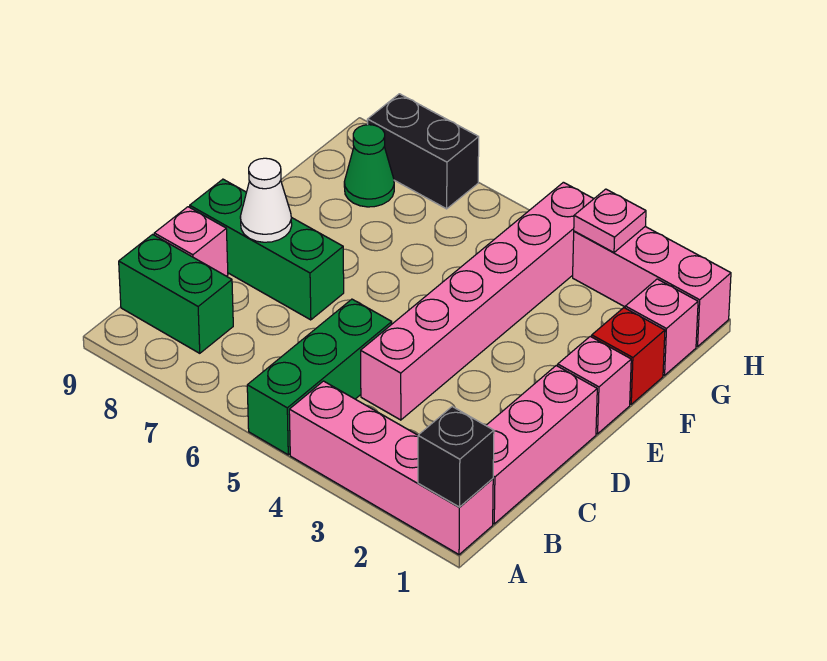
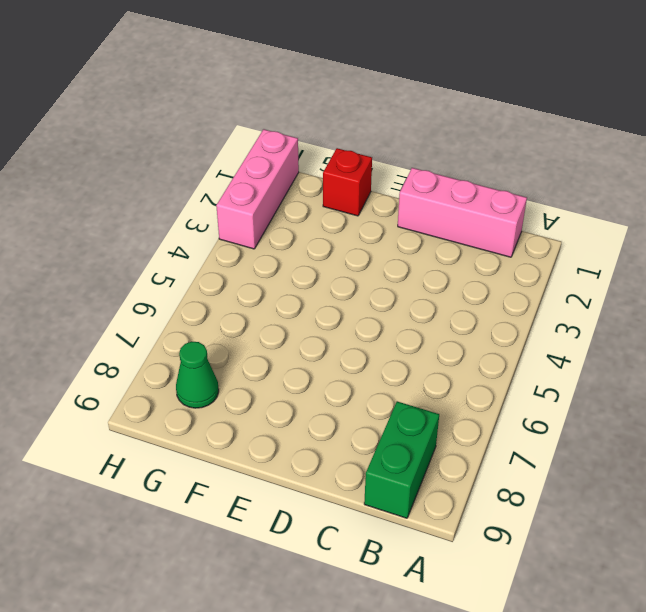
none -> pink 1x4 brick [289,381,493,555]
none -> green 1x3 brick [247,299,392,455]
none -> pink 1x6 brick [361,182,593,420]

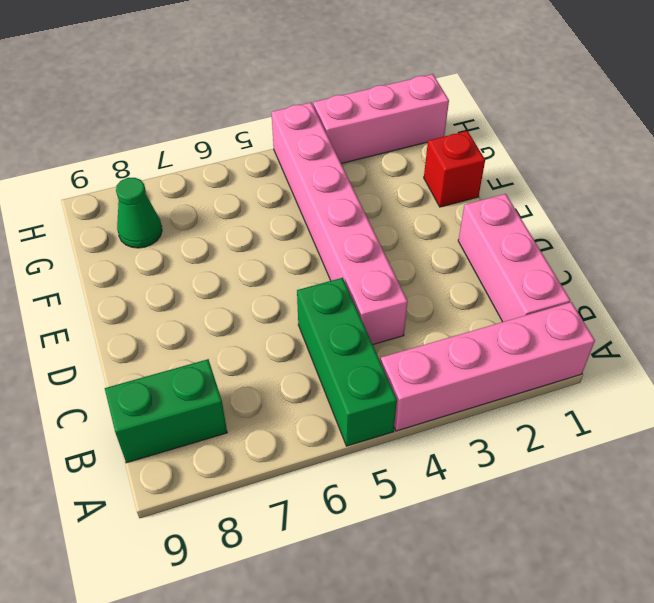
none -> pink 1x1 brick [154,207,228,276]
none -> green 1x3 brick [190,179,344,320]
none -> pink 1x1 brick [558,336,631,434]

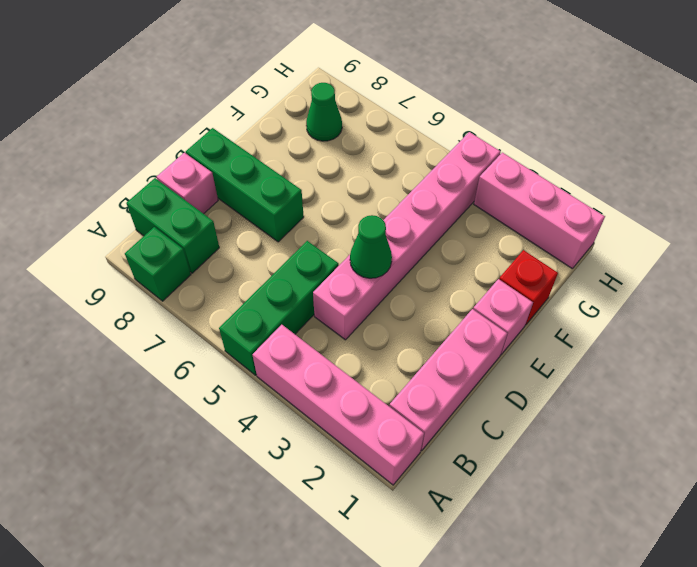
green 1x1 brick [125,227,191,301] -> none
green 1x1 cone [350,215,392,278] -> none
none -> pink 1x1 brick [625,279,698,375]
none -> black 1x2 brick [367,94,479,209]
none -> black 1x1 brick [418,407,494,507]

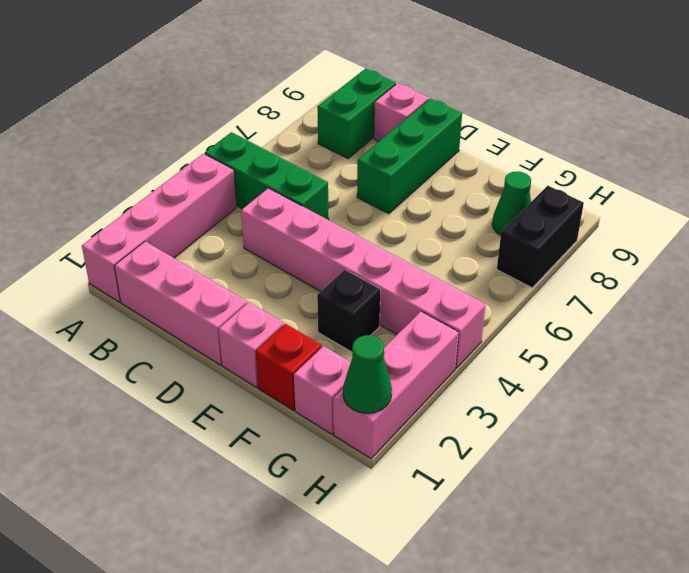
black 1x1 brick [317,270,381,352] -> black 1x1 brick moved to [418,407,494,507]
green 1x1 cone [343,335,392,413] -> none
none -> white 1x1 cone [240,158,292,242]
none -> pink 1x1 plate [574,189,646,252]

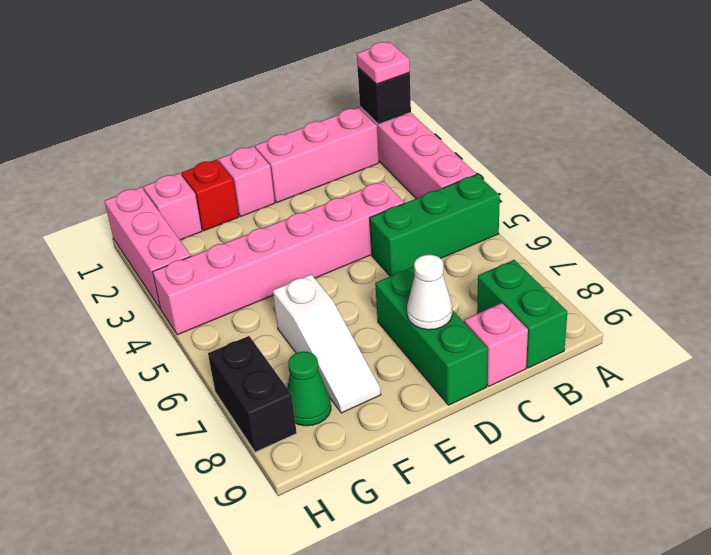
pink 1x1 plate [357,42,410,84] -> pink 1x1 plate moved to [574,189,646,252]
white 1x3 slope [273,274,381,413] -> none

